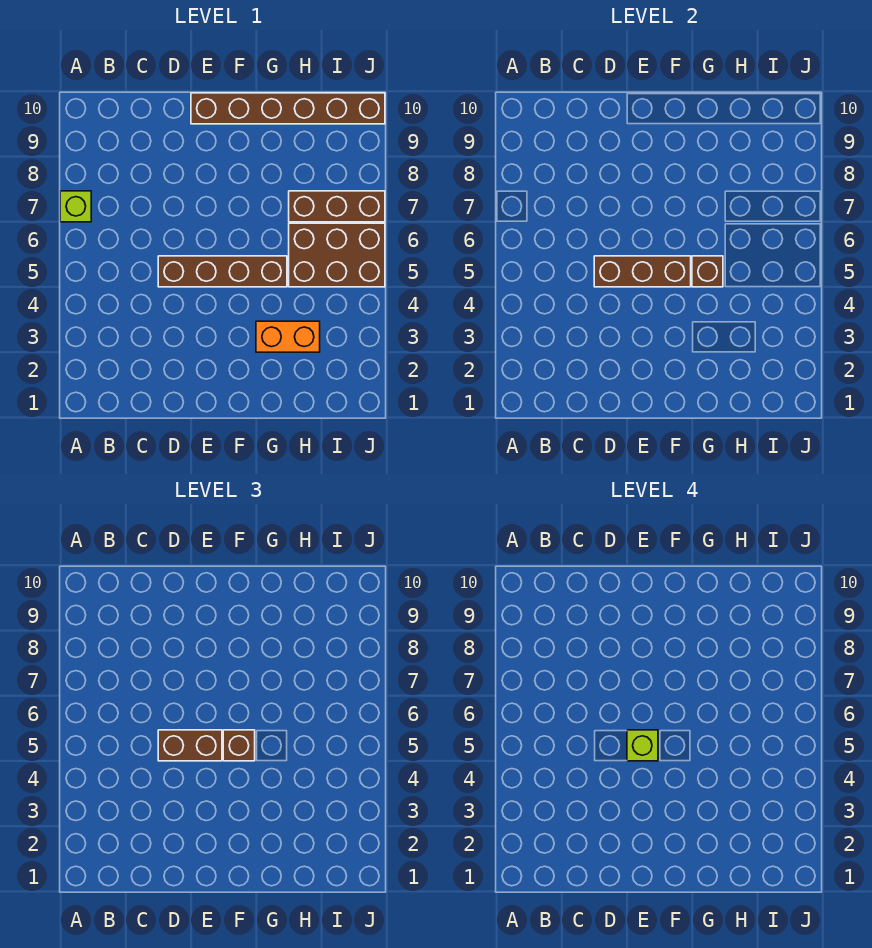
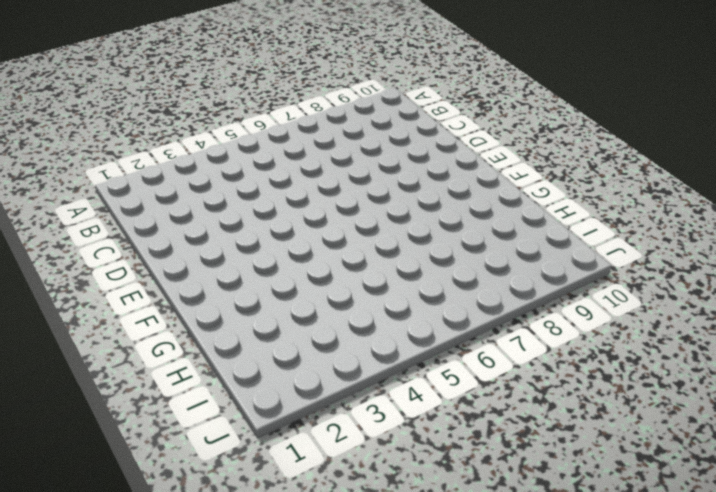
none -> lime 1x1 brick [60,191,91,222]
none -> brown 1x4 brick [158,256,287,287]

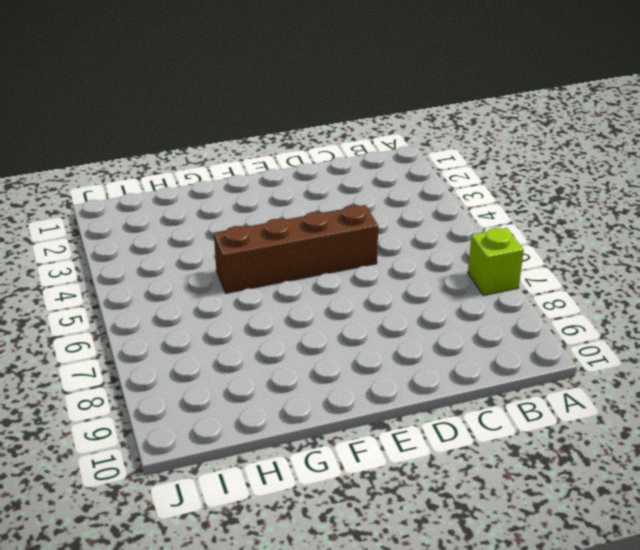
none -> brown 1x6 brick [191,93,385,124]
none -> orange 1x2 brick [256,321,320,352]

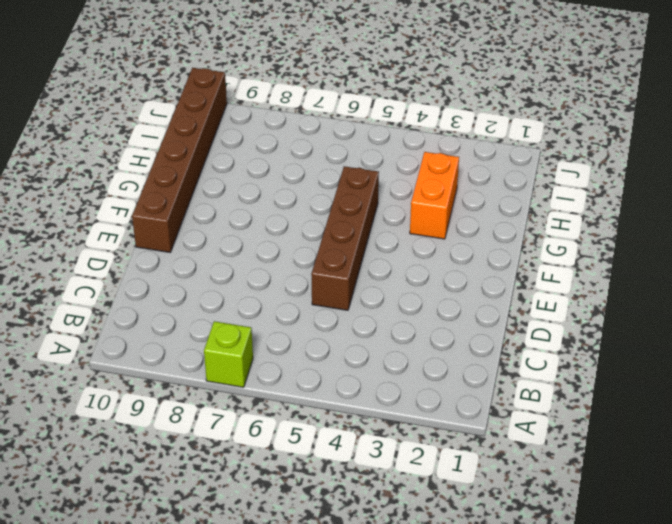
none -> brown 2x3 brick [289,223,385,287]
none -> brown 1x3 brick [289,191,385,222]

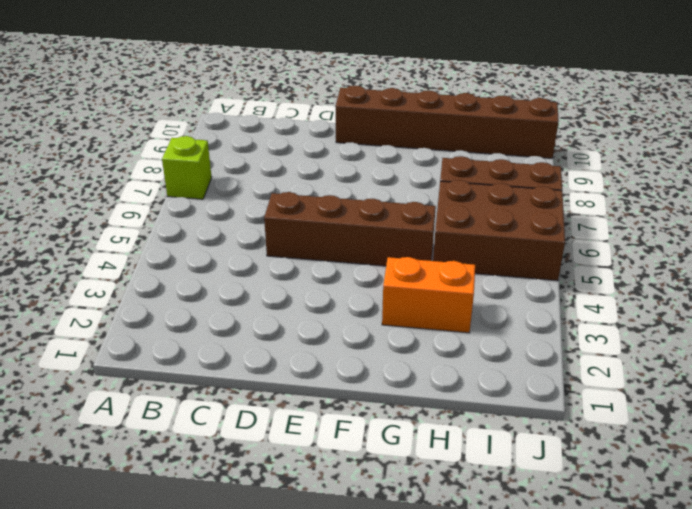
none -> brown 1x3 brick [594,256,691,287]
none -> brown 1x1 brick [692,256,723,287]

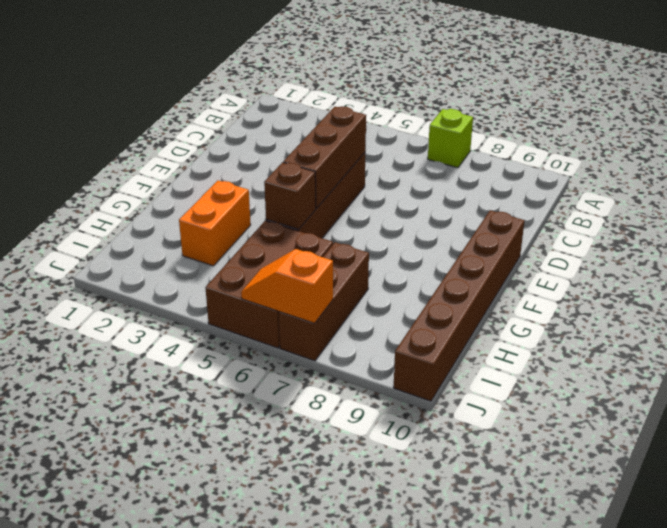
orange 1x2 slope [241,249,333,323] -> none
none -> brown 1x2 brick [158,730,222,761]
none -> brown 1x1 brick [223,730,255,761]

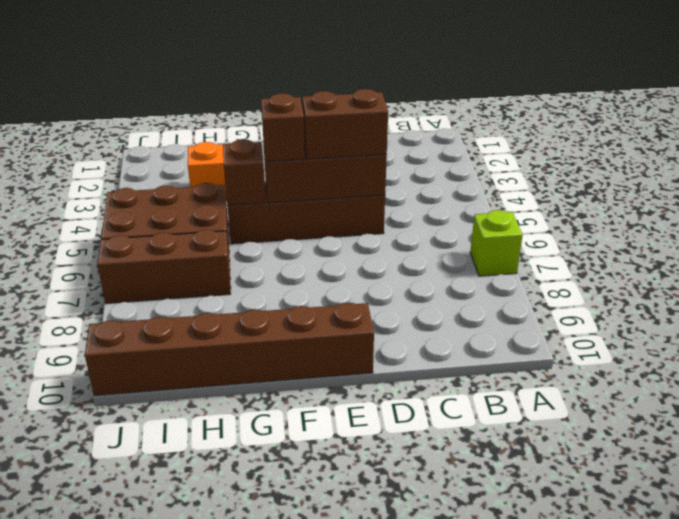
none -> lime 1x1 brick [627,730,658,761]

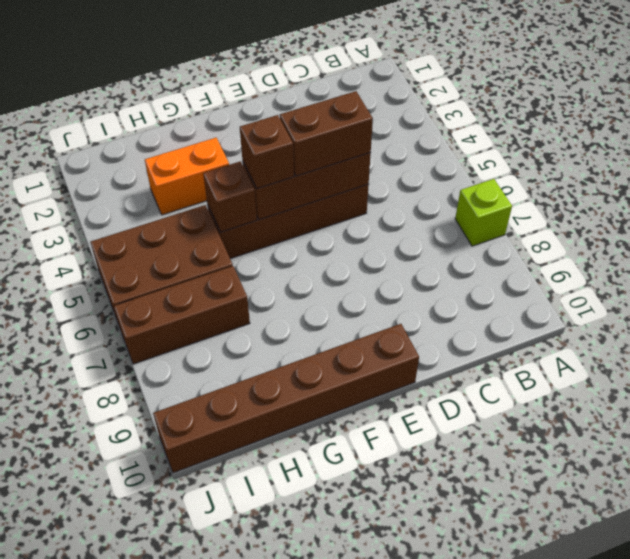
none -> lime 1x1 brick [627,730,658,761]

